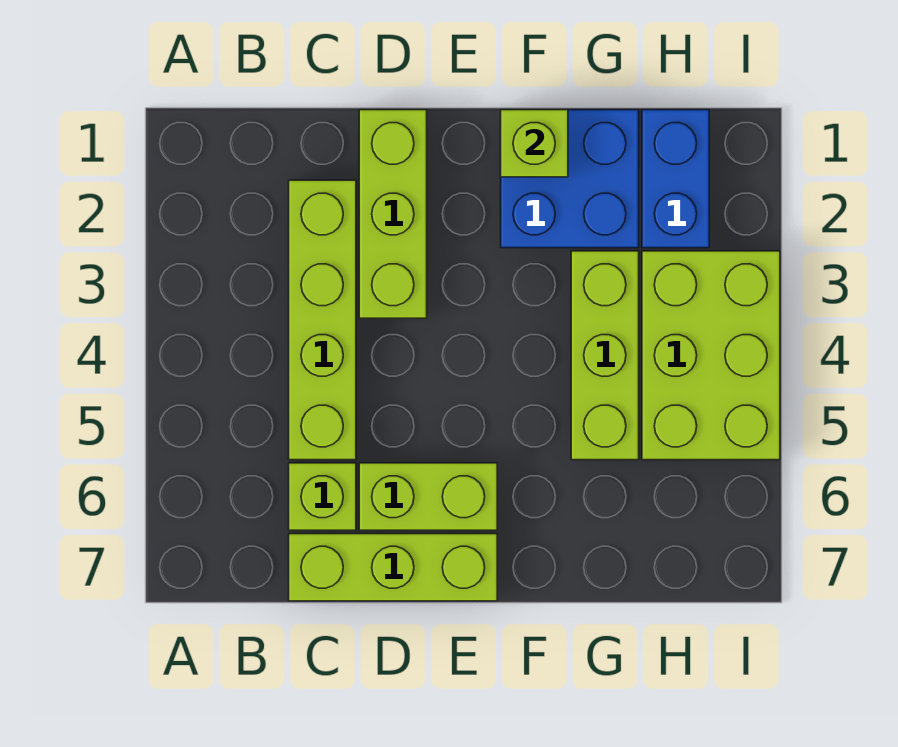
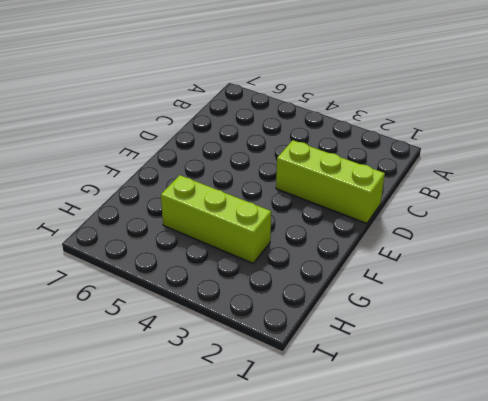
none -> lime 1x4 brick [289,180,356,460]
none -> lime 1x1 brick [289,463,356,530]

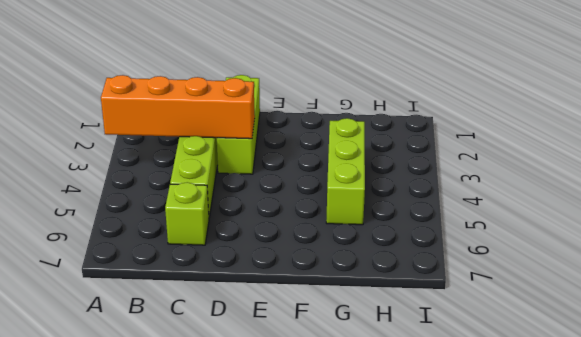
orange 1x4 brick [101,75,255,139] -> none
none -> lime 1x3 brick [289,534,497,601]
none -> lime 1x2 brick [359,463,497,530]

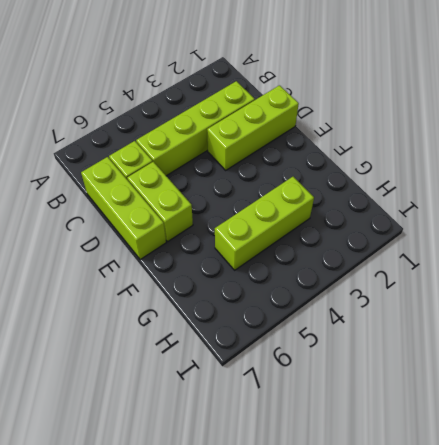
none -> blue 2x2 brick [501,110,639,248]
none -> blue 1x2 brick [642,110,709,248]

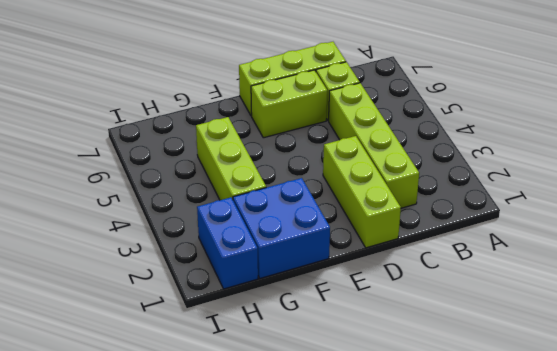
none -> lime 2x3 brick [642,251,780,460]
none -> lime 1x1 brick [501,110,568,177]

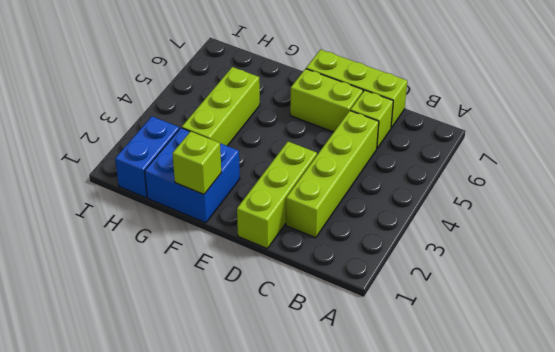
none -> lime 2x3 brick [642,251,780,460]

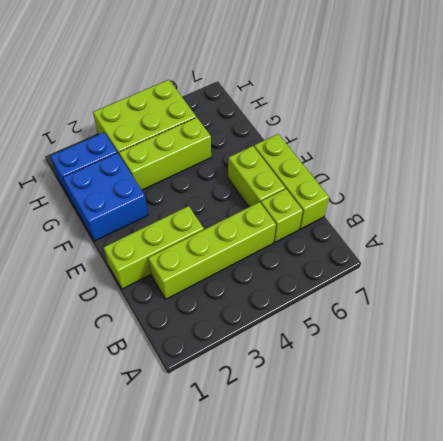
none -> lime 1x1 brick [501,110,568,177]

